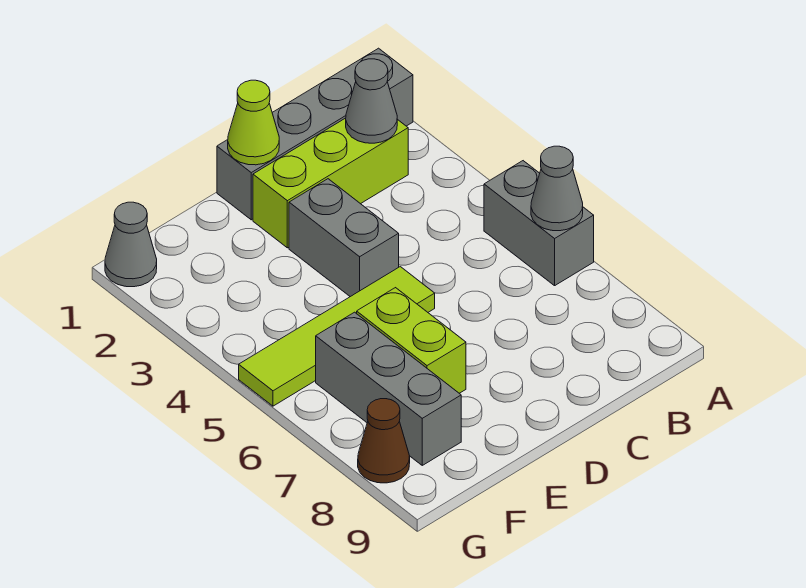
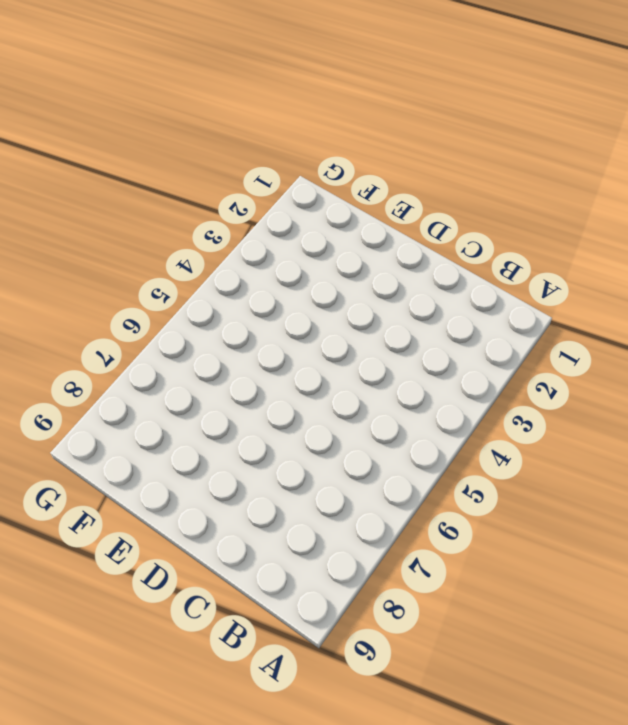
none -> grey 1x4 brick [217,48,413,220]
none -> grey 1x2 brick [484,161,594,286]
none -> lime 1x3 brick [253,118,408,248]

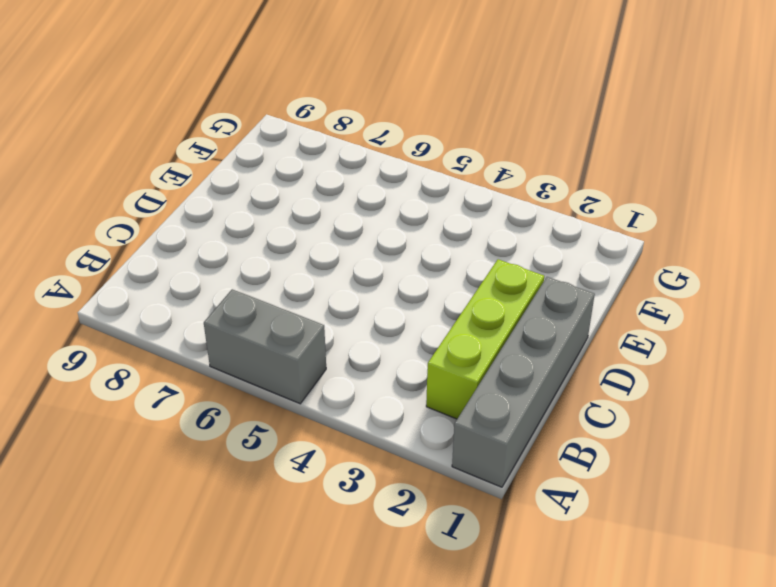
none -> grey 1x2 brick [289,179,399,297]
none -> lime 1x4 tile [239,267,435,406]
none -> lime 1x2 brick [357,288,466,393]

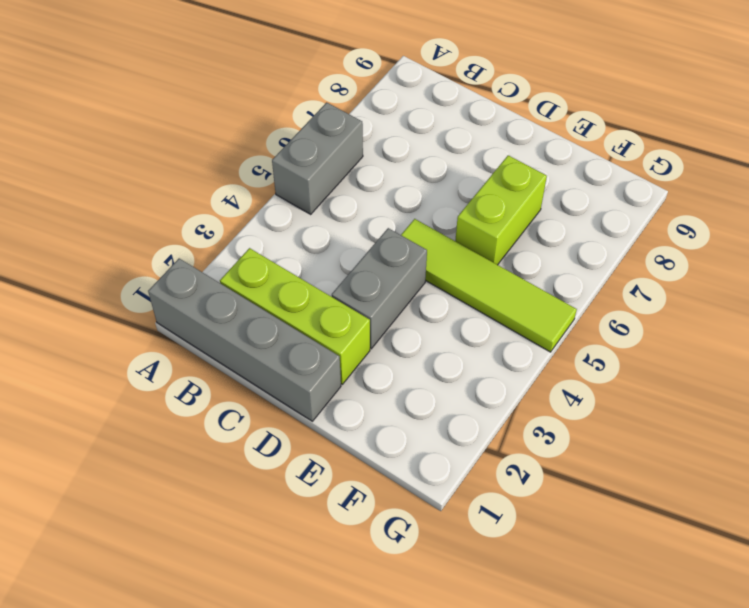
none -> grey 1x3 brick [316,312,461,465]
none -> grey 1x1 cone [105,202,157,287]
none -> brown 1x1 cone [358,399,410,483]

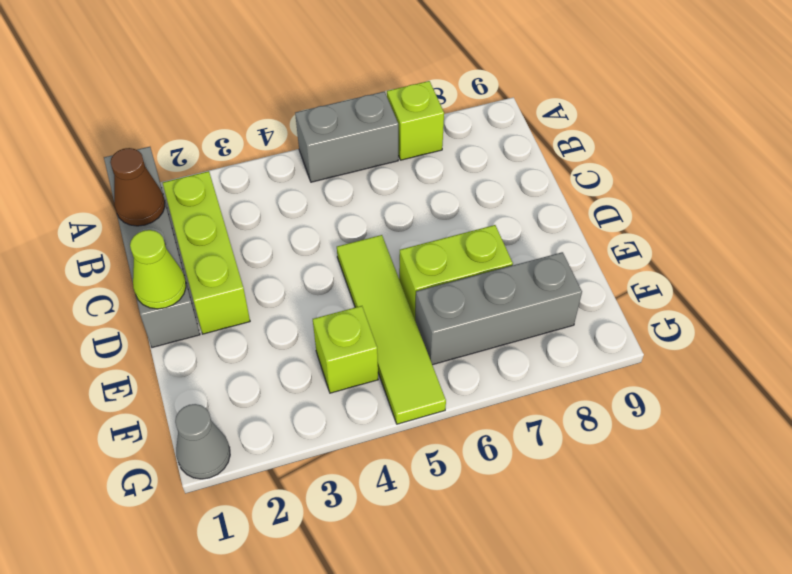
lime 1x1 brick [387,81,444,160] -> none
brown 1x1 cone [110,148,165,226] -> brown 1x1 cone moved to [358,399,410,483]
lime 1x1 brick [313,306,378,393] -> none
none -> grey 1x2 brick [289,179,399,297]
none -> grey 1x1 cone [531,146,583,231]
none -> grey 1x1 cone [346,59,397,143]

